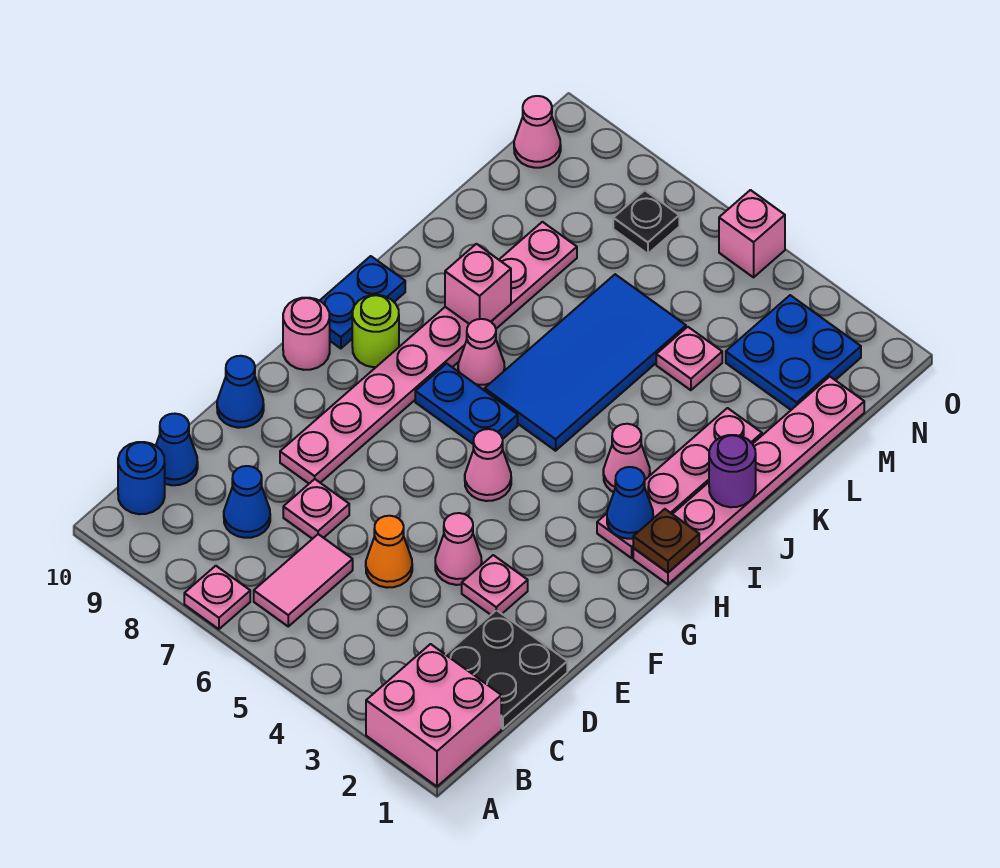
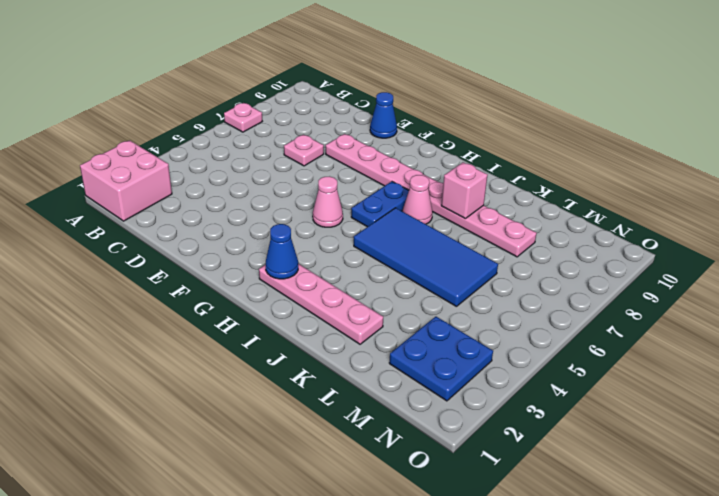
none -> pink 1x2 tile [254,534,353,626]
none -> blue 1x1 round brick [118,442,165,514]
none -> black 2x2 plate [446,610,567,729]
none -> blue 1x1 cone [224,466,270,538]

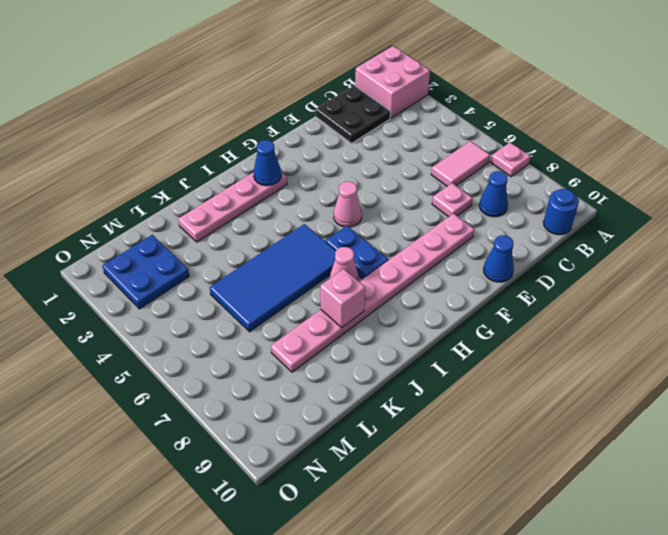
none -> blue 1x1 cone [156,414,198,485]
none -> orange 1x1 cone [366,516,412,588]
none -> pink 1x1 plate [462,555,528,615]
none -> pink 1x1 cone [435,513,482,585]

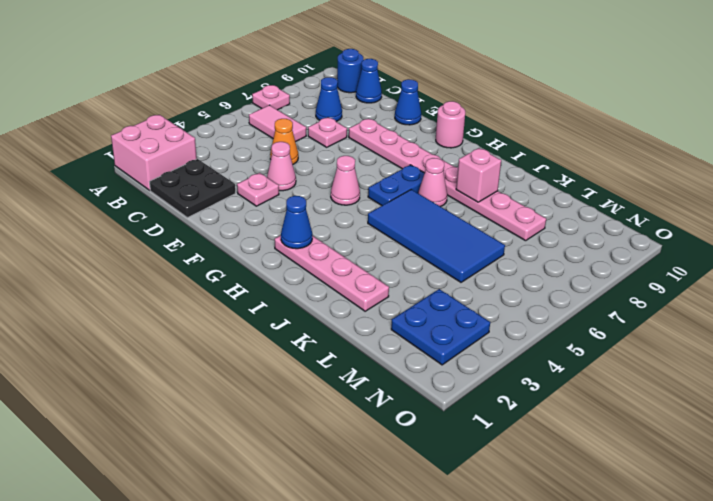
none -> pink 1x6 plate [633,377,864,584]
none -> lime 1x1 round brick [352,295,399,367]
none -> blue 1x2 plate [320,256,405,348]
none -> pink 1x1 cone [603,424,650,492]

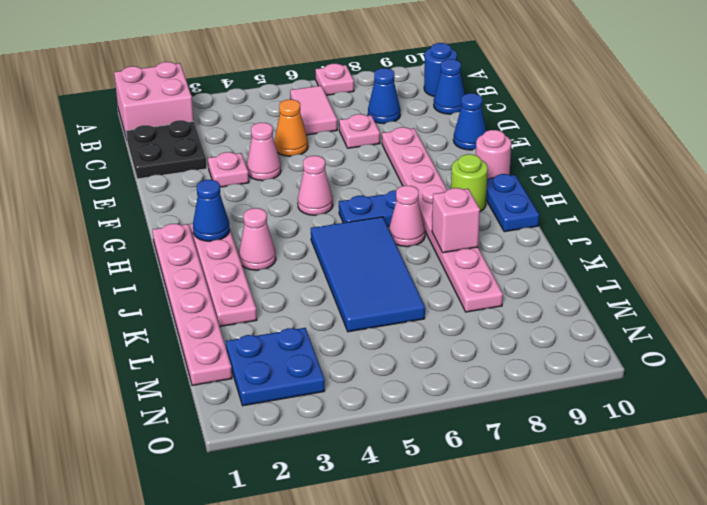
none -> pink 1x1 plate [656,327,722,390]
none -> black 1x1 plate [613,190,679,254]
none -> pink 1x1 cone [514,96,561,168]
none -> pink 1x1 brick [719,190,785,277]

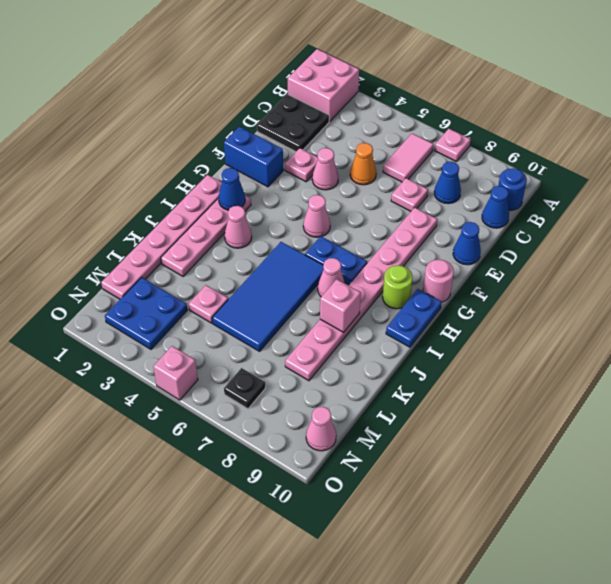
blue 1x2 brick [224,127,283,187] -> none
none -> brown 1x1 plate [633,509,699,572]
none -> purple 1x1 round brick [709,435,756,507]

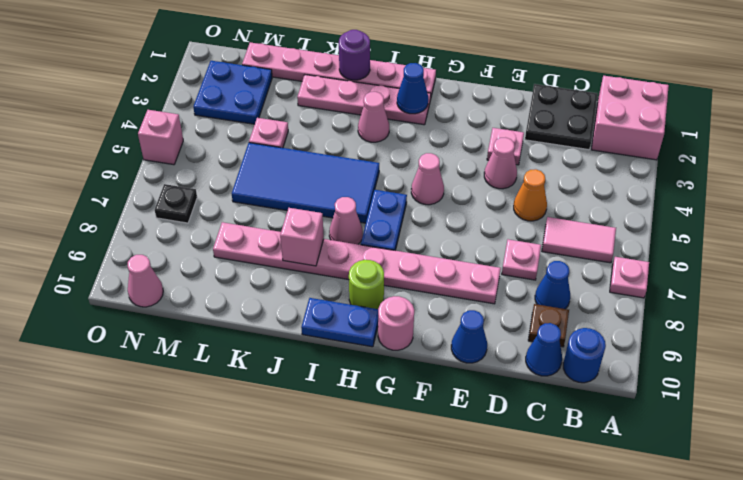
brown 1x1 plate [528,304,569,347] -> brown 1x1 plate moved to [633,509,699,572]

